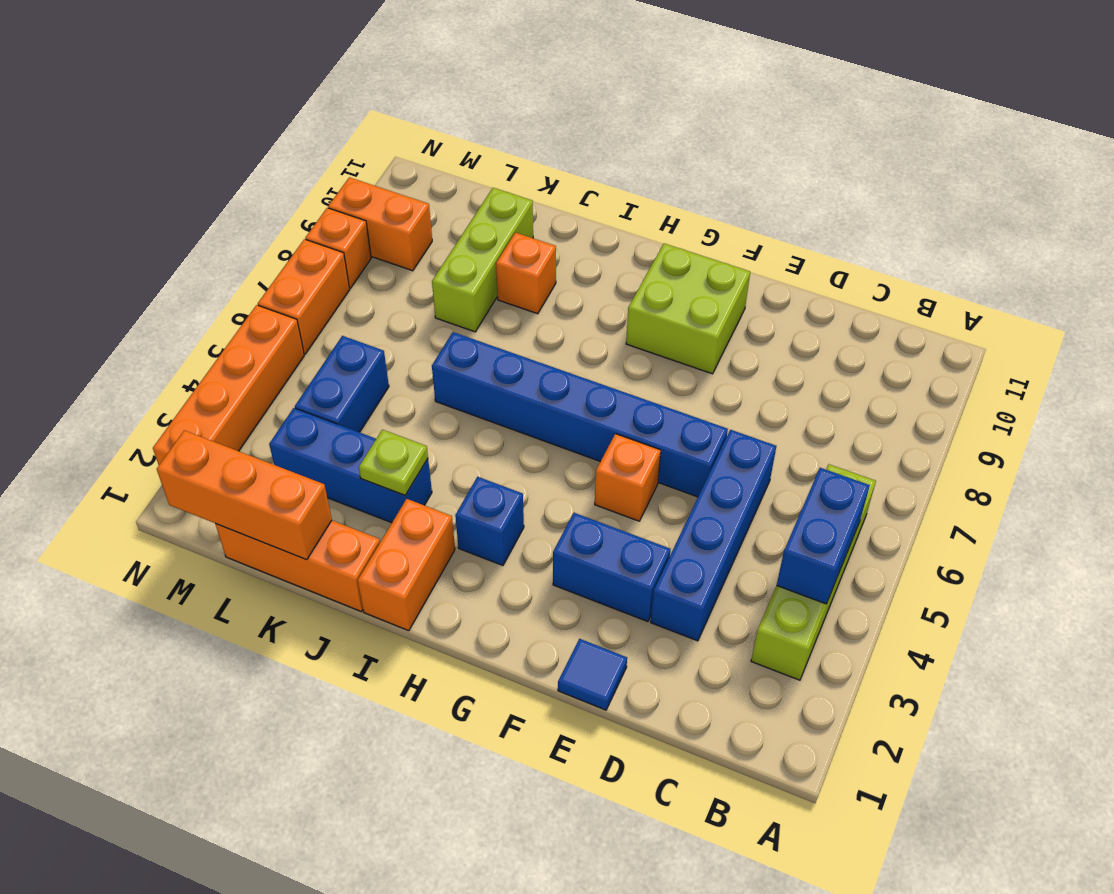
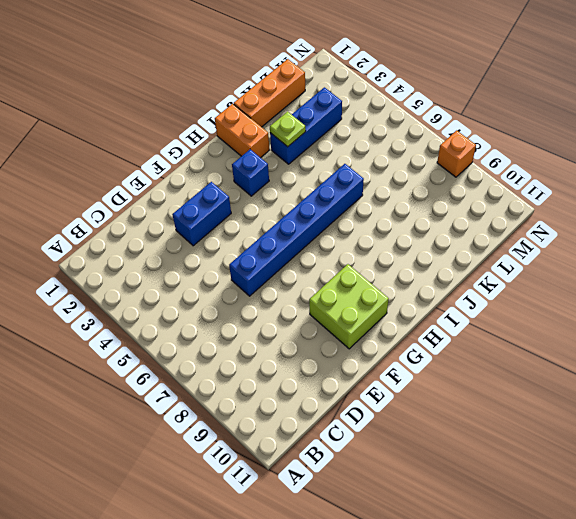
none -> lime 1x4 brick [751,464,876,680]
none -> blue 1x4 brick [651,430,776,641]
none -> blue 1x1 tile [558,639,627,710]

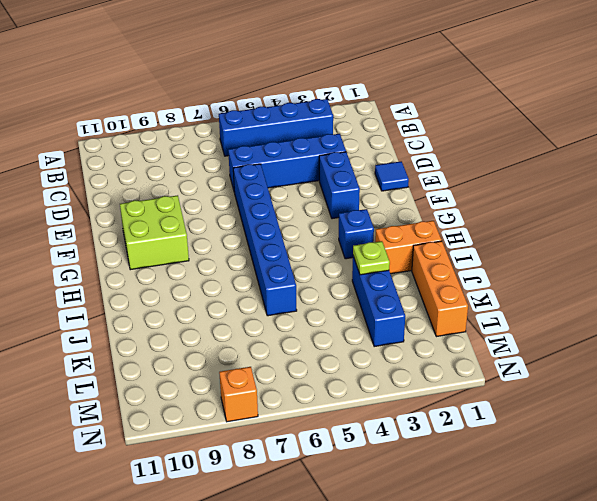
blue 1x4 brick [219,99,333,156] -> lime 1x4 brick [751,464,876,680]
none -> orange 1x1 brick [595,434,661,521]
none -> orange 1x1 brick [496,232,556,314]
none -> lime 1x3 brick [432,188,533,332]

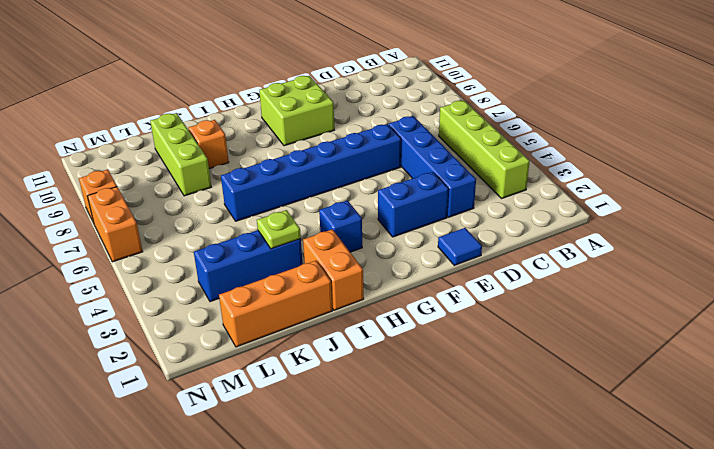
none -> orange 1x1 brick [595,434,661,521]
none -> blue 1x2 brick [295,336,389,432]
none -> orange 1x2 brick [328,177,432,271]

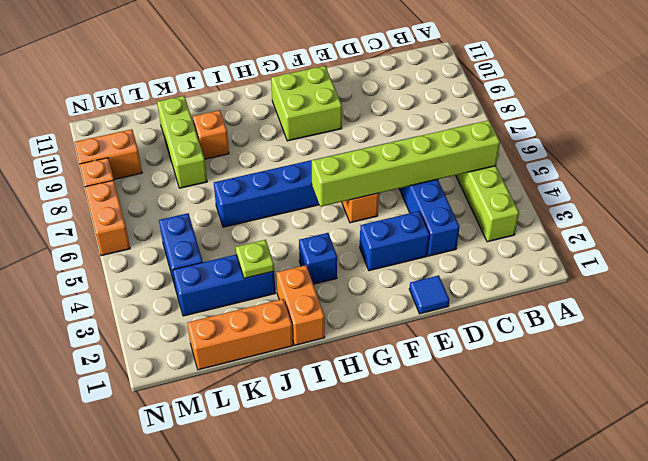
lime 1x6 brick [312,120,500,207] -> blue 1x2 brick [777,468,870,604]
none -> orange 1x4 brick [153,305,304,465]
none -> orange 1x3 brick [157,430,332,560]

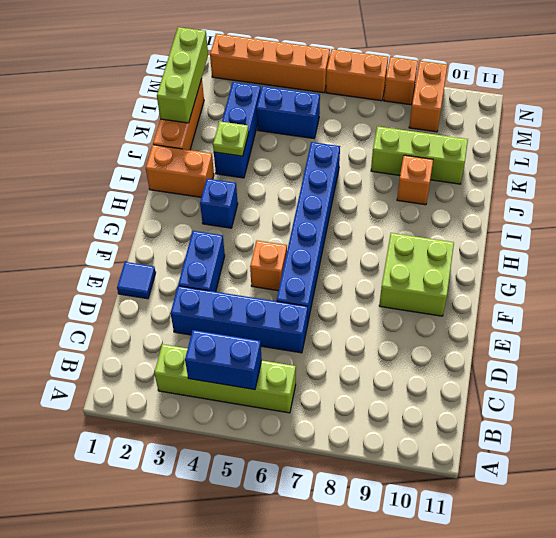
lime 1x3 brick [157,27,208,123] -> orange 1x3 brick [157,430,332,560]

